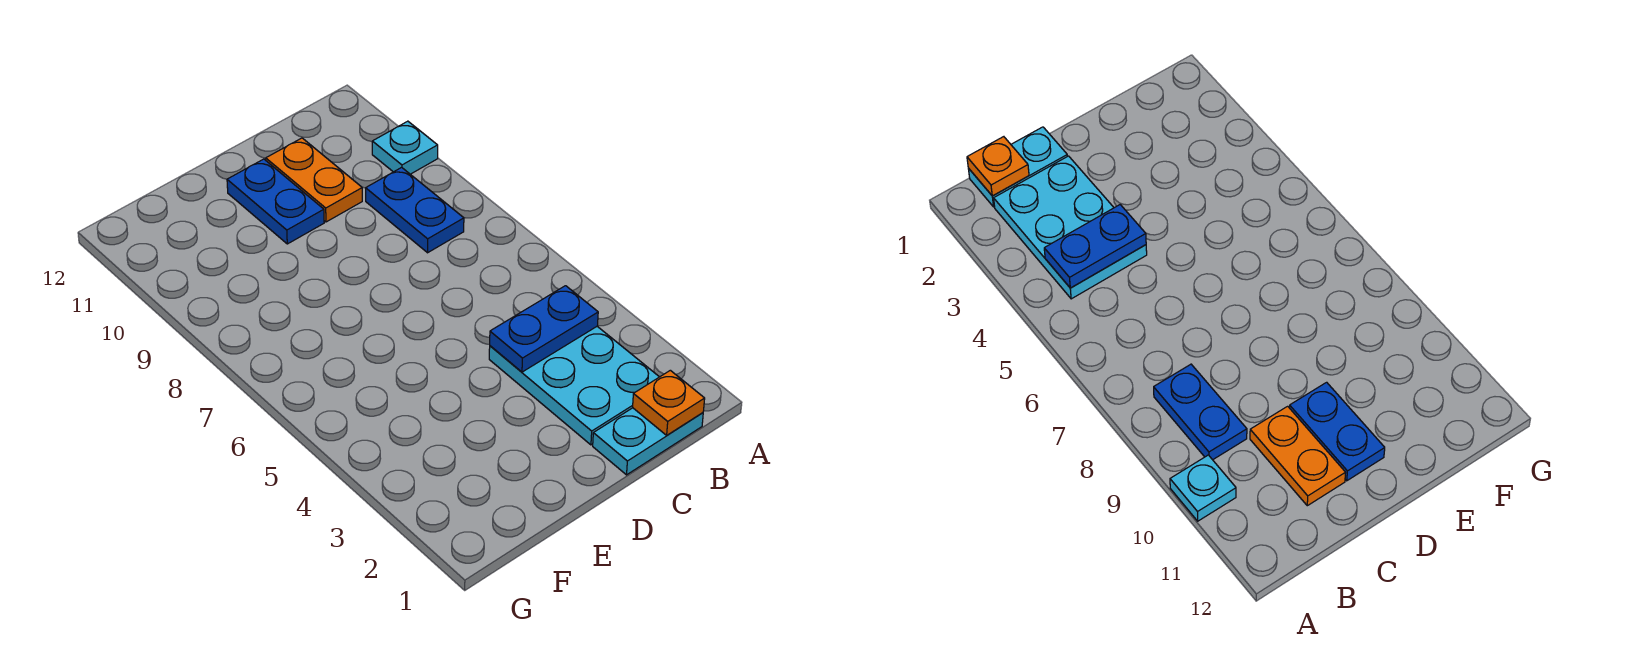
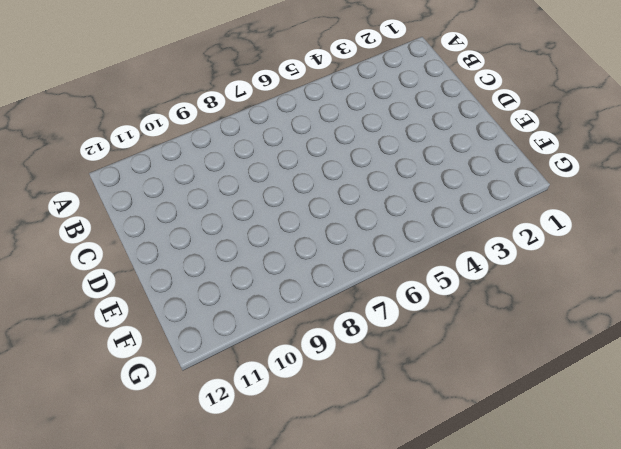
none -> cyan 1x1 plate [372,121,438,174]
none -> cyan 1x2 plate [593,408,703,475]

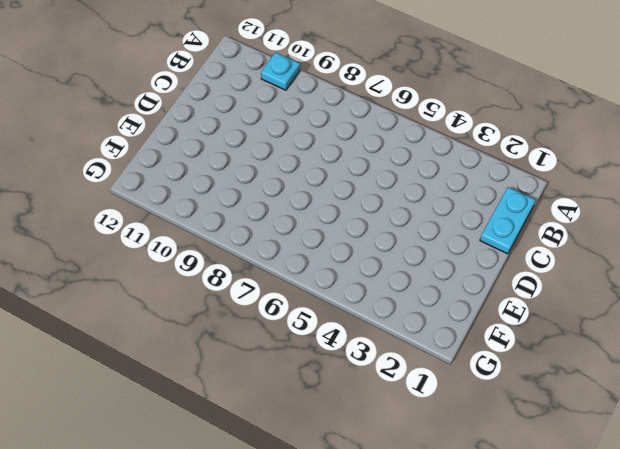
none -> cyan 2x3 plate [489,327,659,445]
none -> blue 1x2 plate [366,167,464,253]

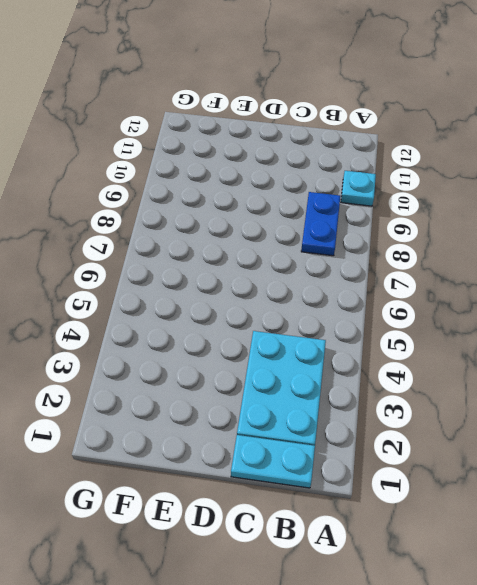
none -> orange 1x2 plate [266,138,362,222]
none -> blue 1x2 plate [227,159,324,244]

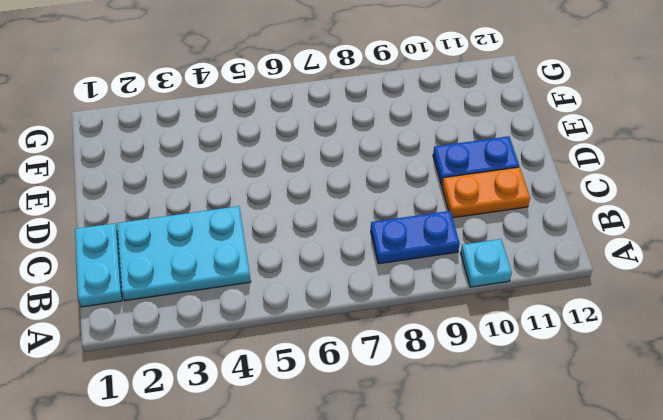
none -> orange 1x1 plate [633,370,705,435]
none -> blue 1x2 plate [490,286,598,372]

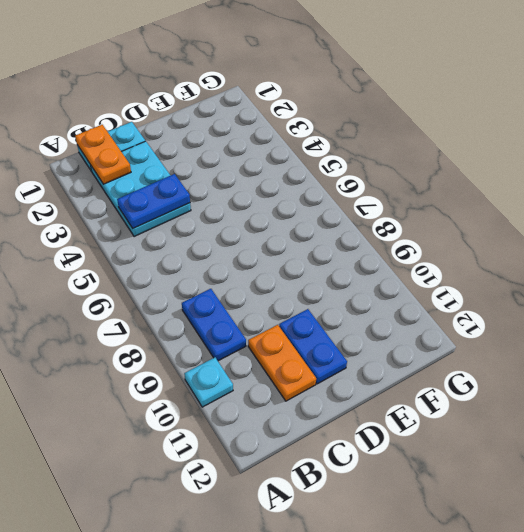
orange 1x2 plate [75,125,131,184] -> orange 1x1 plate [633,370,705,435]

